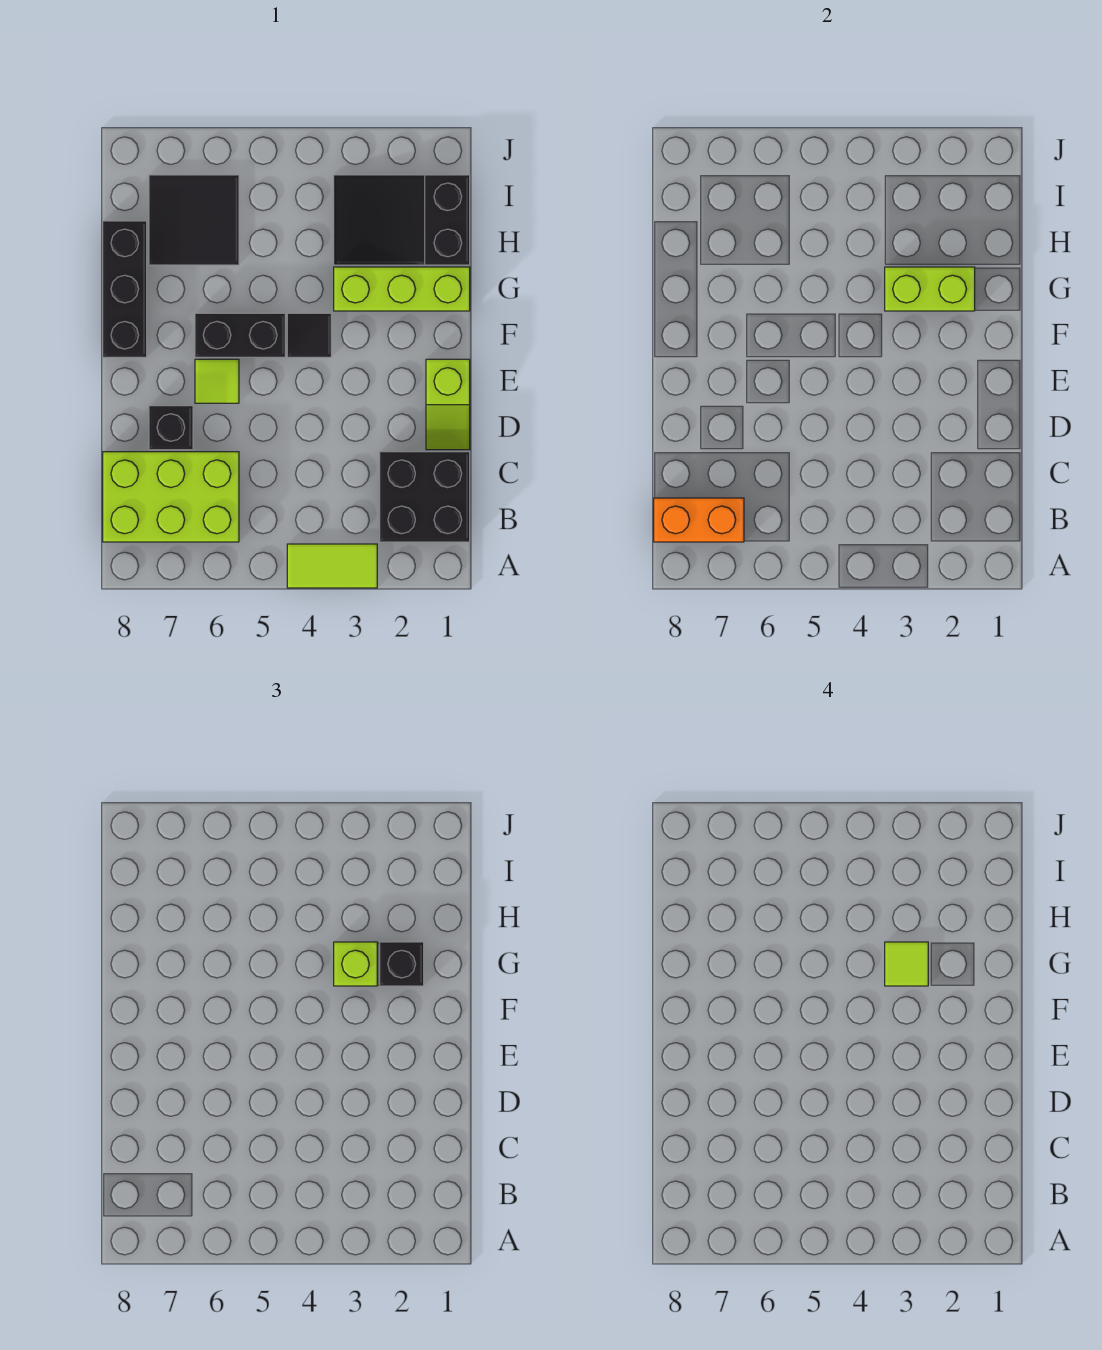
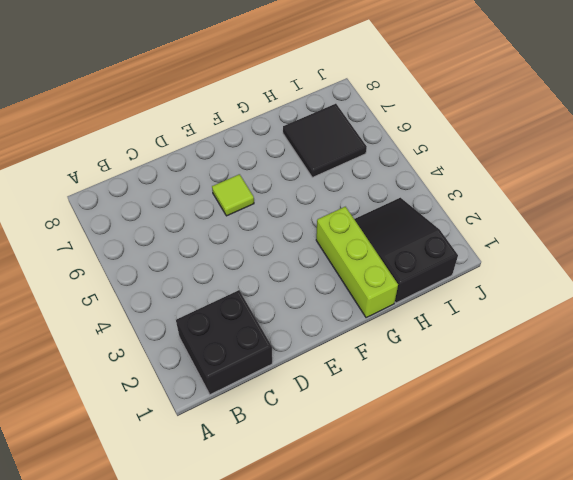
none -> lime 1x2 tile [287,544,377,588]
none -> lime 2x3 brick [103,452,239,542]
none -> lime 1x2 slope [426,359,470,450]

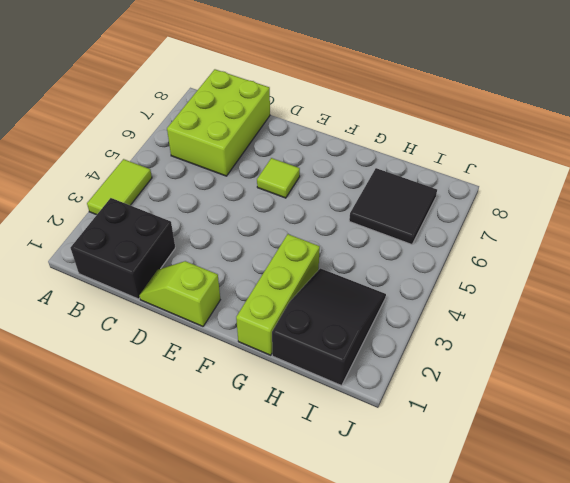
none -> black 1x1 brick [149,406,193,450]
none -> black 1x1 tile [287,313,331,357]
none -> black 1x2 brick [195,313,285,357]

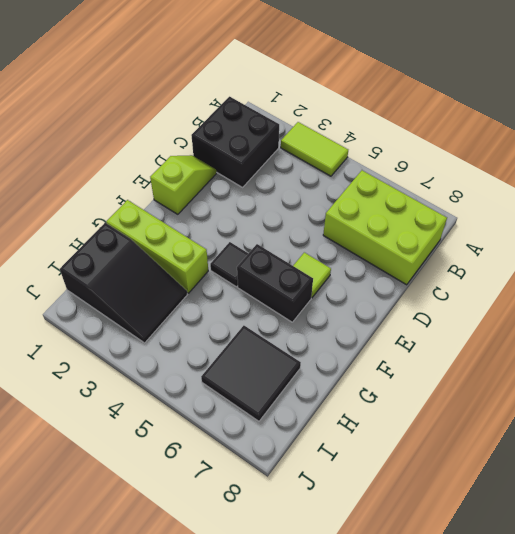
none -> black 1x1 brick [149,406,193,450]
none -> black 1x3 brick [103,221,147,357]
none -> orange 1x2 brick [654,498,744,542]

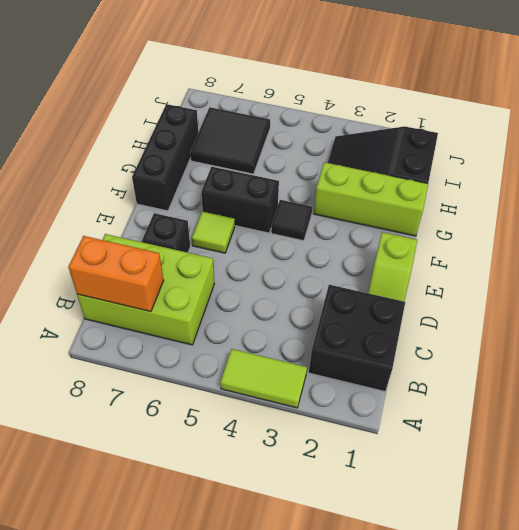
none -> lime 1x2 brick [885,267,975,311]
none -> black 1x1 brick [380,942,424,986]
none -> lime 1x1 brick [334,942,377,986]

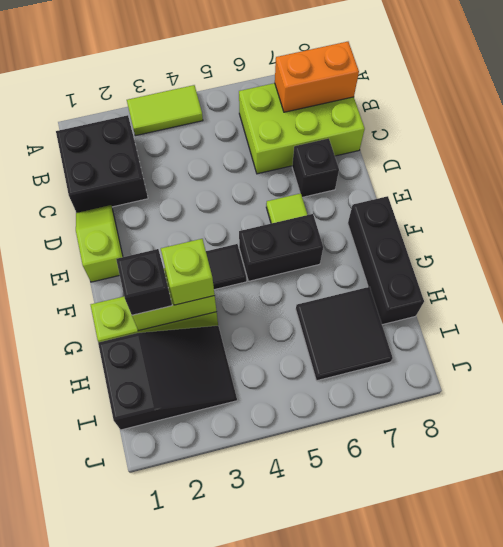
none -> lime 1x1 tile [885,942,928,986]

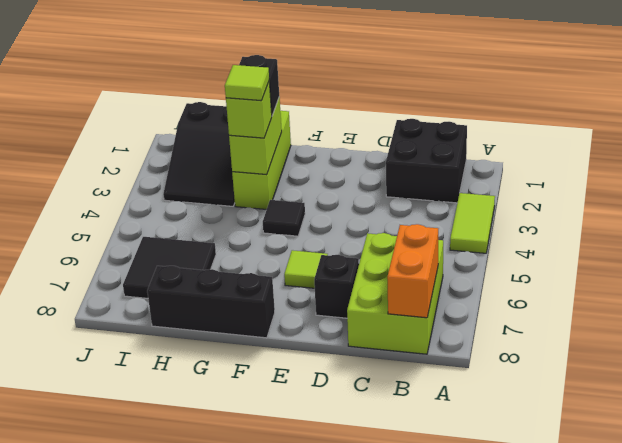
none -> lime 1x2 slope [426,359,470,450]
none -> black 1x2 brick [195,313,285,357]

